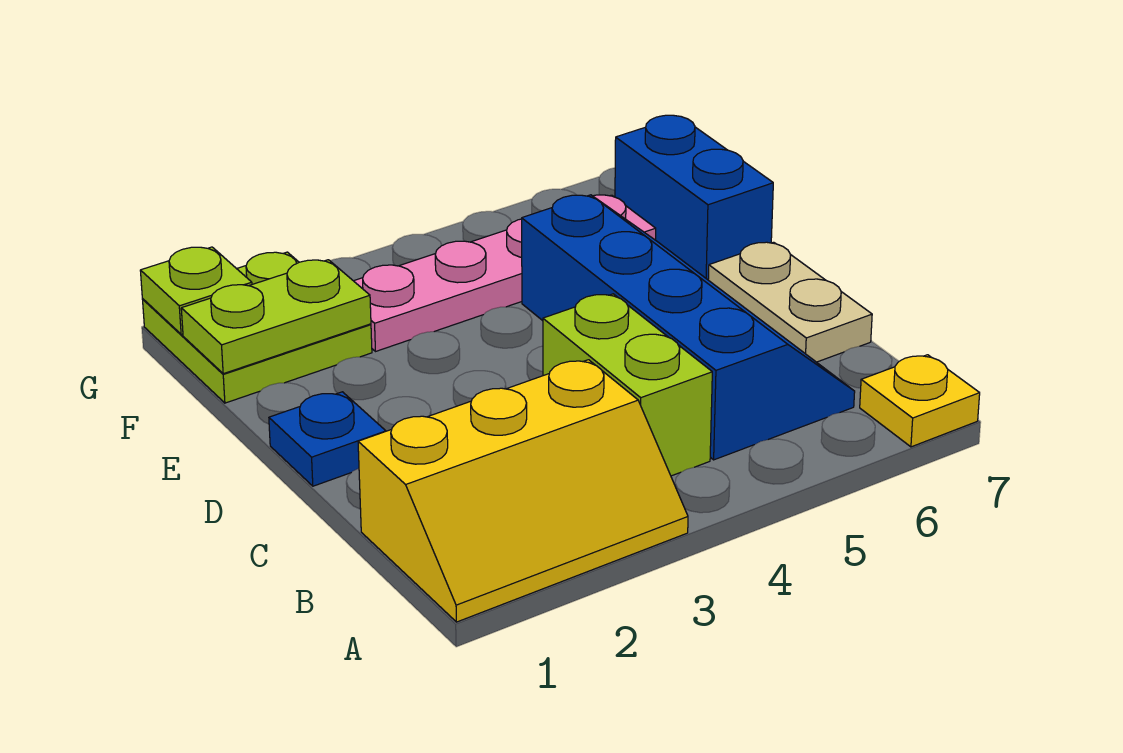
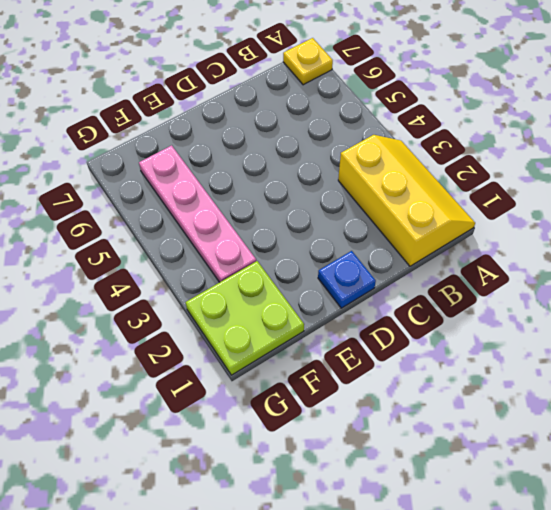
none -> lime 1x2 brick [543,294,712,476]
none -> blue 2x4 slope [522,195,855,460]

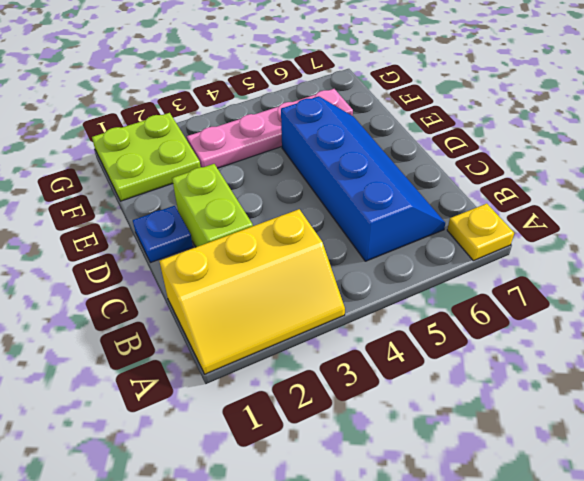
lime 1x2 brick [172,164,253,247] -> lime 1x2 brick moved to [543,294,712,476]
none -> tan 1x2 plate [708,242,872,362]
none -> blue 1x2 brick [615,115,773,280]

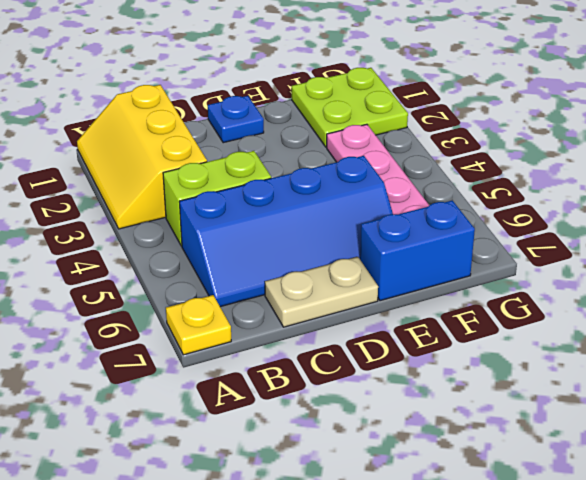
none -> lime 1x2 plate [181,260,371,374]
none -> lime 1x1 plate [140,247,252,334]

